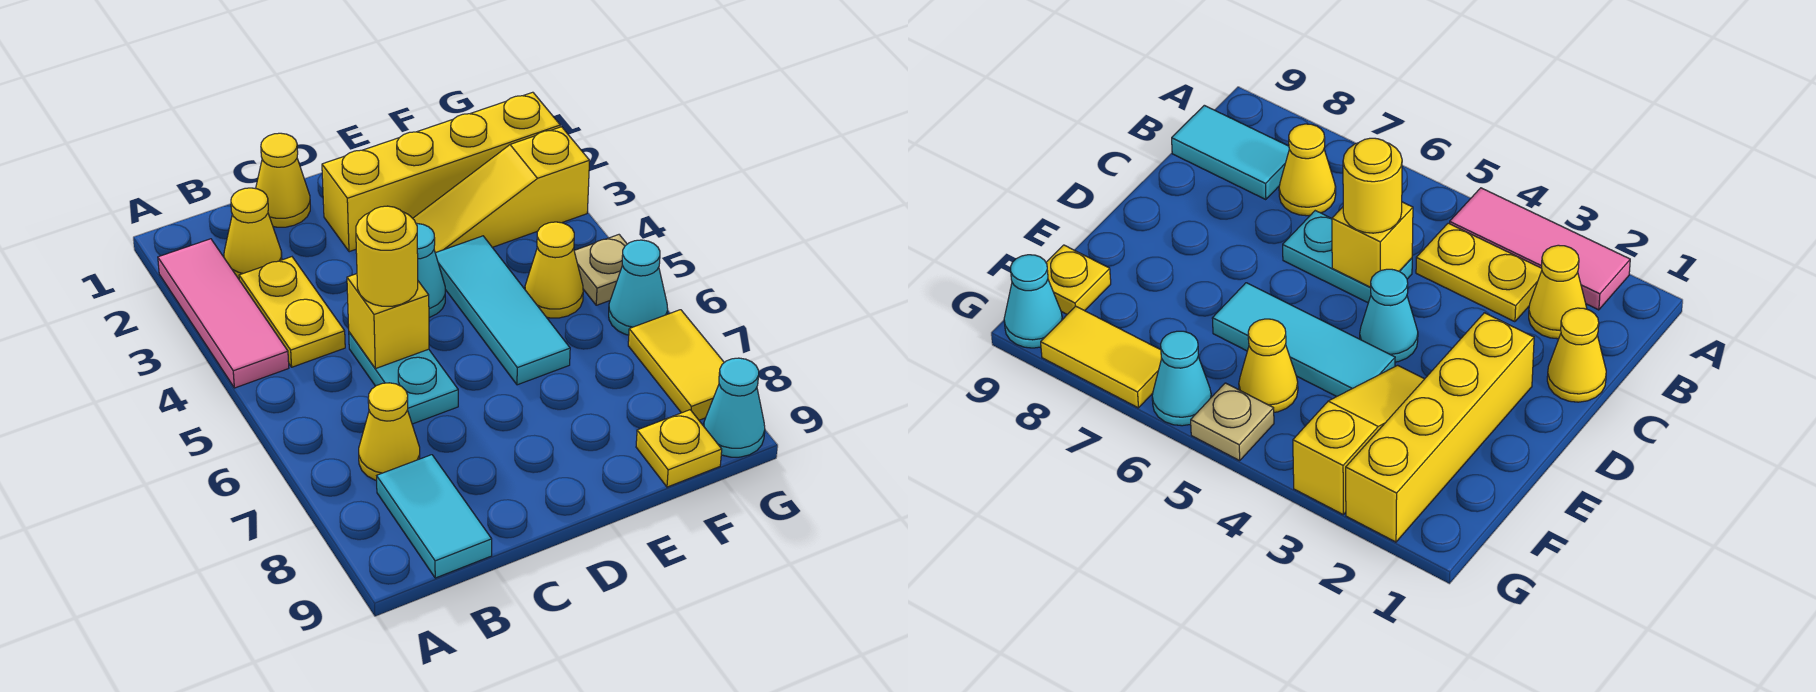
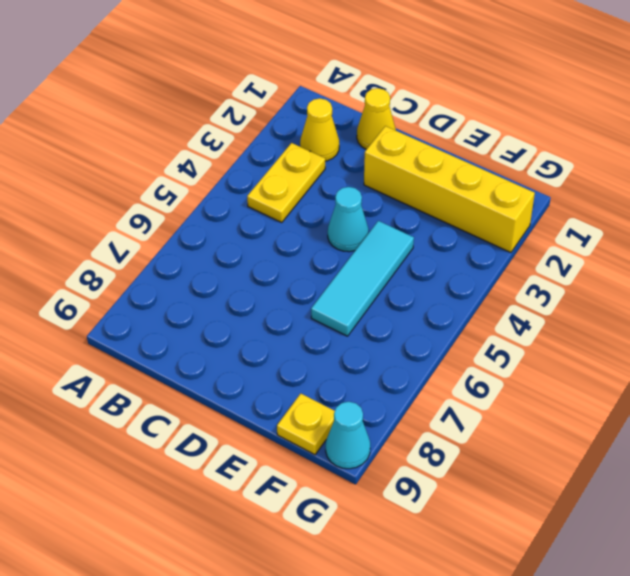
none -> pink 1x3 tile [158,239,289,388]
none -> yellow 1x1 cone [359,383,420,481]
none -> cyan 1x2 tile [377,455,492,578]

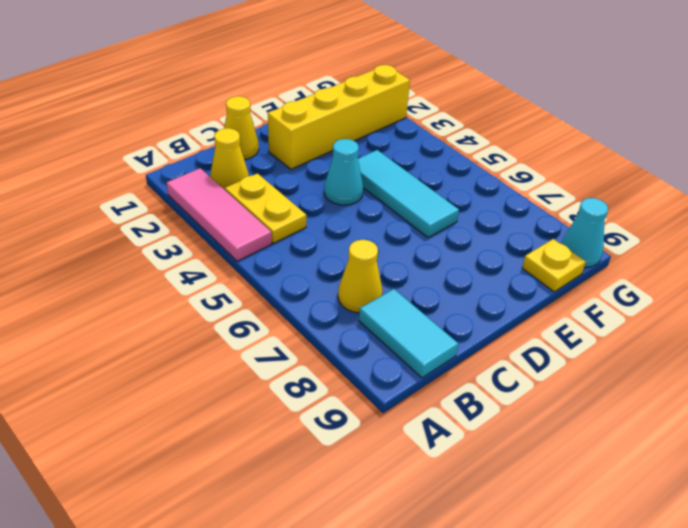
none -> cyan 1x2 plate [349,332,458,424]
none -> yellow 1x3 slope [413,127,590,253]
none -> yellow 1x1 cone [525,222,583,318]

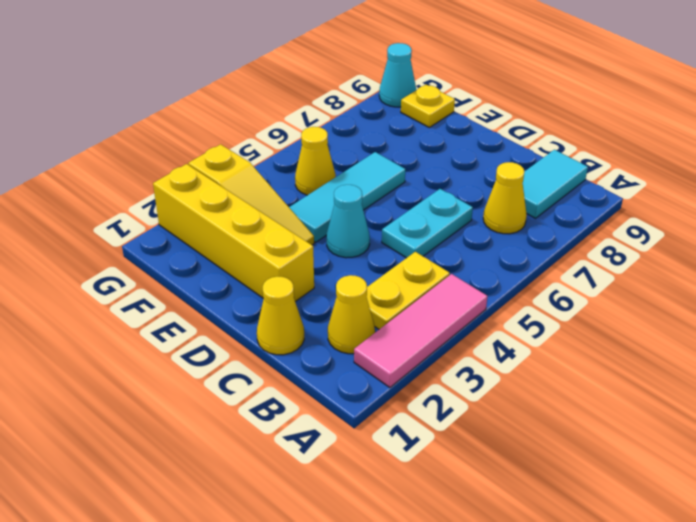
none -> tan 1x1 plate [574,235,627,305]
none -> cyan 1x1 cone [609,240,668,335]
none -> yellow 1x2 tile [628,310,724,420]

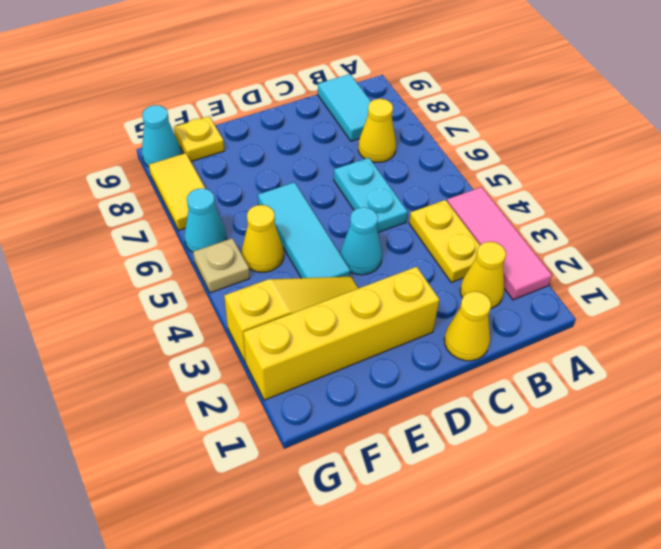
none -> yellow 1x1 brick [347,274,429,369]
none -> yellow 1x1 round brick [356,206,418,306]

